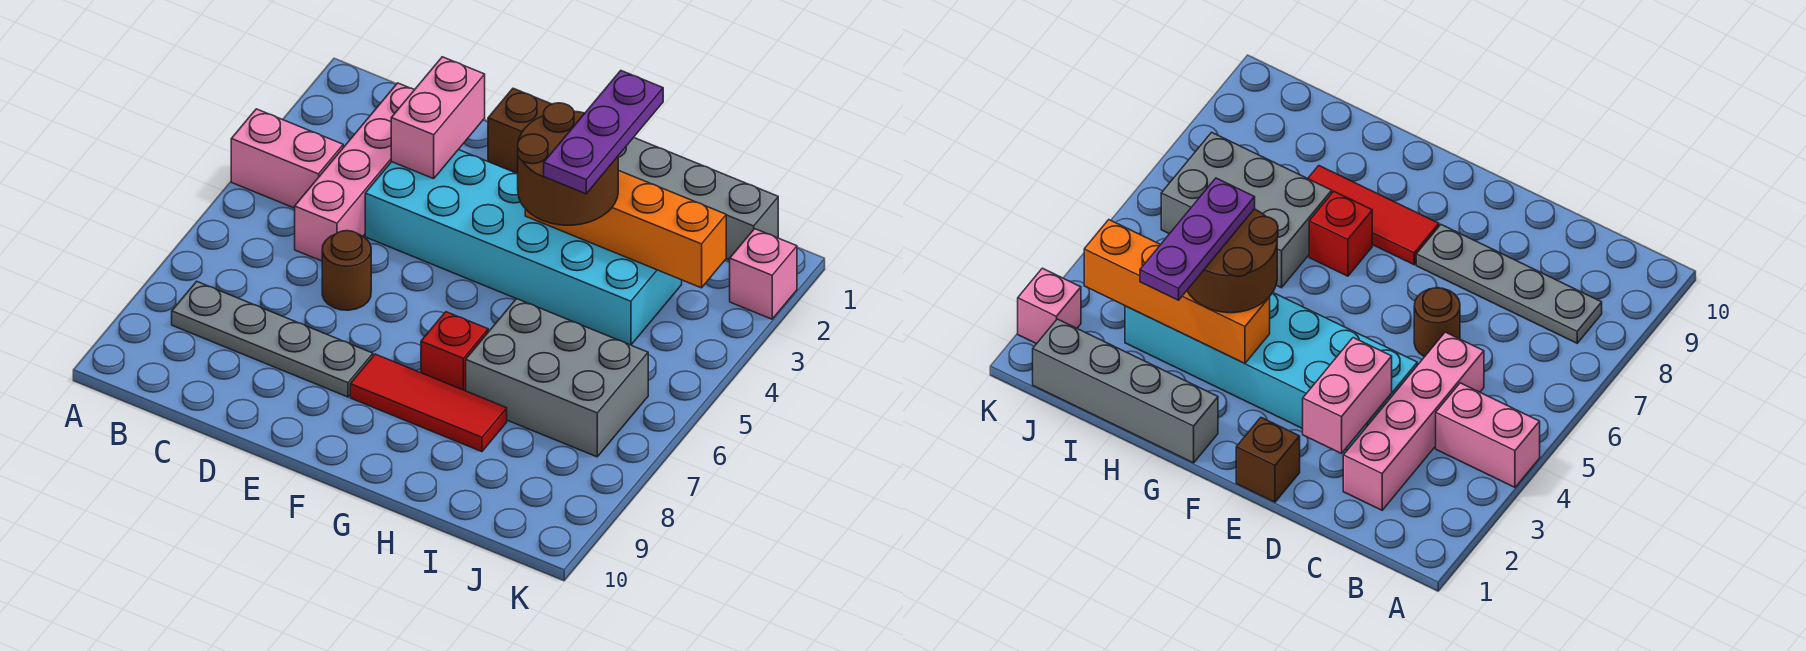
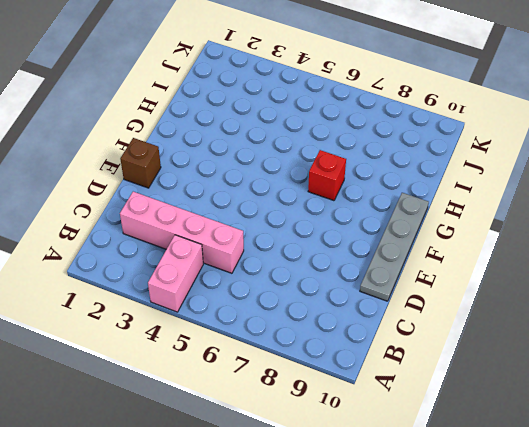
grey 1x4 plate [360,193,429,301] -> grey 1x4 plate moved to [172,281,373,397]
none -> cyan 2x6 brick [365,150,682,345]
none -> brown 1x1 round brick [322,231,371,310]
none -> red 1x3 tile [350,354,507,452]

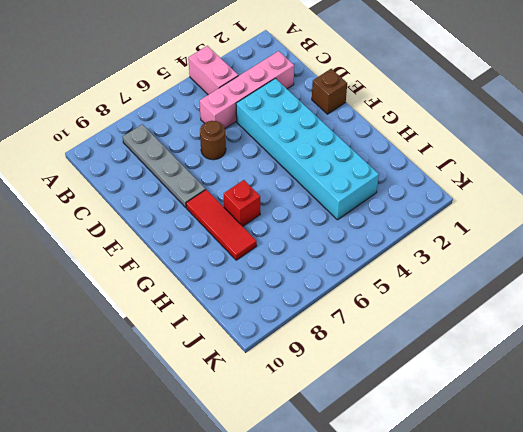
none -> grey 1x4 brick [618,138,778,260]
none -> grey 2x3 brick [466,299,648,457]
none -> pink 1x1 brick [730,229,797,319]

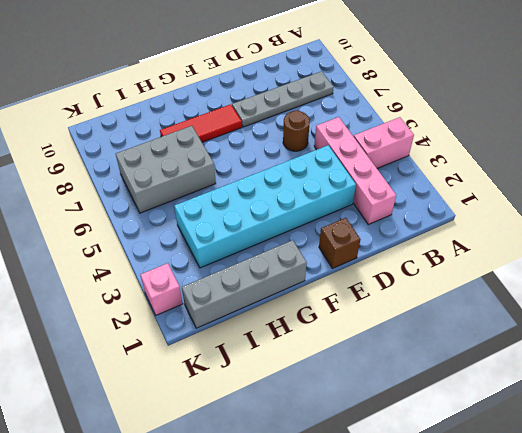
none -> red 1x1 brick [421,312,488,391]
none -> pink 1x2 brick [391,57,485,179]
none -> orange 1x4 brick [525,170,726,288]

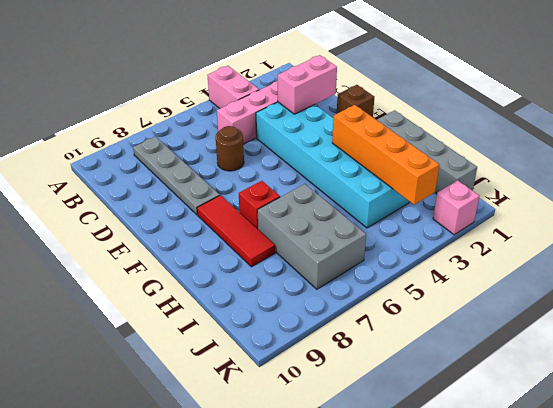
none -> brown 2x2 round brick [518,103,618,225]
none -> purple 1x3 plate [544,71,663,194]

